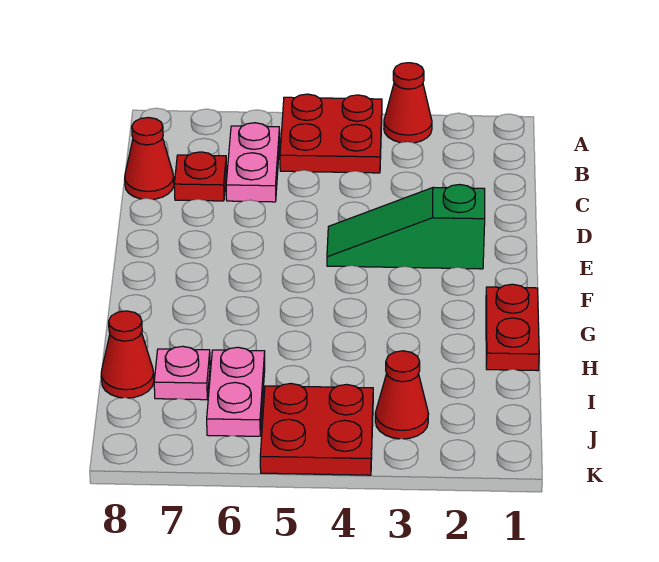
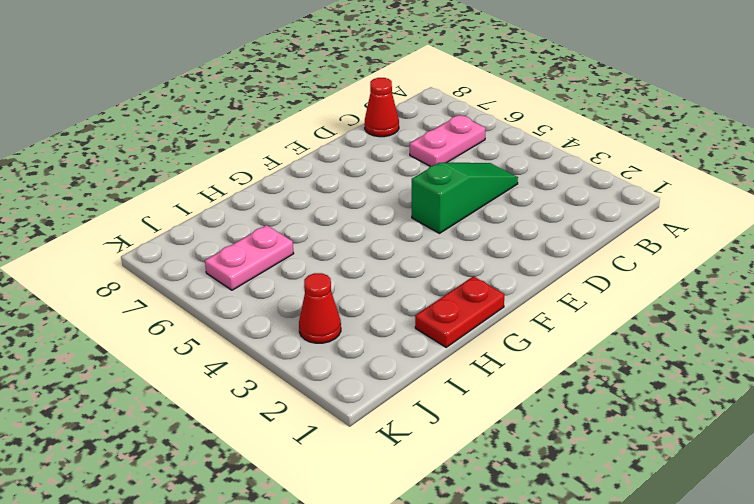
green 1x3 slope [412,163,518,233] -> green 1x3 slope turned to [327,185,485,269]
none -> red 1x1 cone [384,63,432,143]
none -> red 2x2 plate [280,94,382,173]
none -> red 1x1 plate [174,152,226,201]

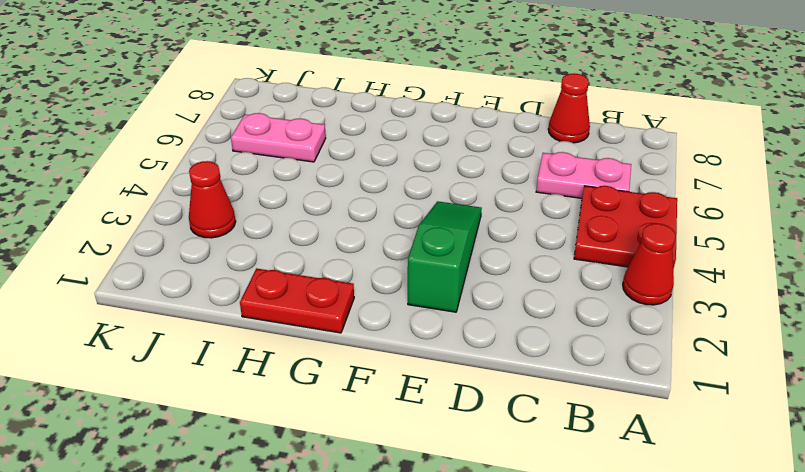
none -> red 1x1 plate [174,152,226,201]
none -> pink 1x1 plate [154,346,210,400]
none -> red 1x1 cone [101,311,154,398]

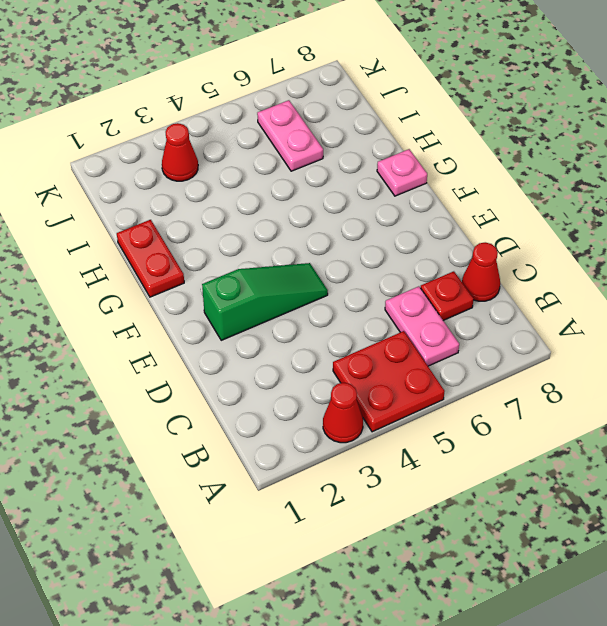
pink 1x1 plate [377,149,427,196] -> pink 1x1 plate moved to [154,346,210,400]
none -> red 1x1 cone [101,311,154,398]
none -> red 2x2 plate [260,384,373,475]

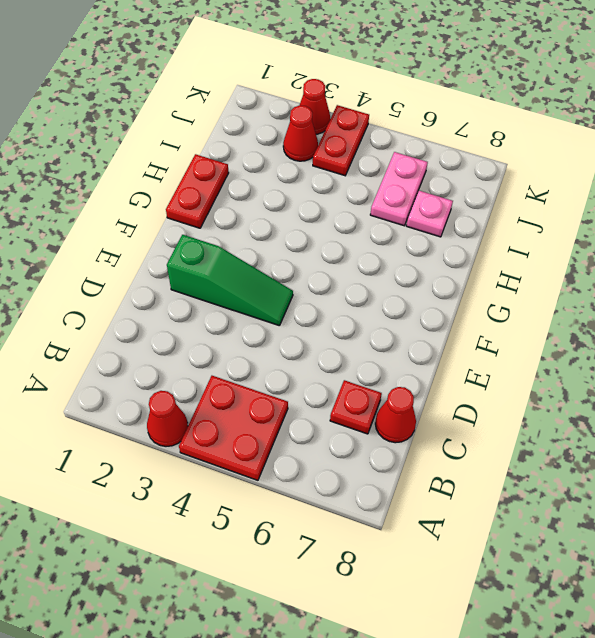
red 1x2 plate [313,105,369,176] -> red 2x2 plate [260,384,373,475]
red 1x1 cone [300,79,330,134] -> red 1x1 cone moved to [101,311,154,398]
none -> pink 1x2 plate [226,123,280,202]

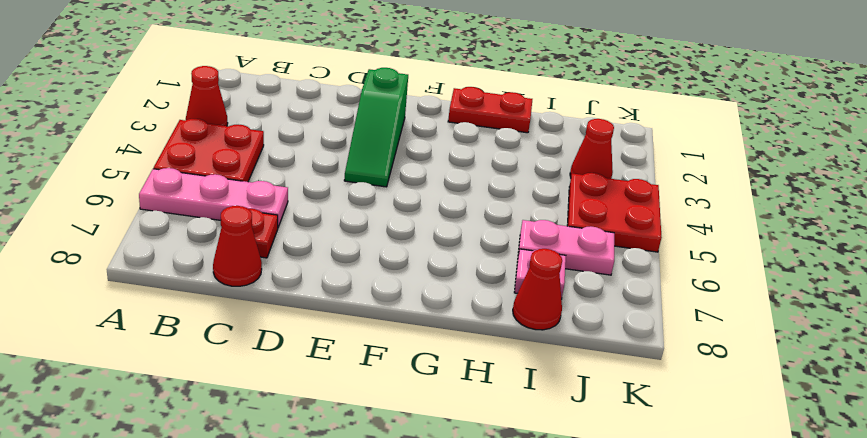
pink 1x3 plate [139,168,288,227] -> pink 1x2 plate [226,123,280,202]

